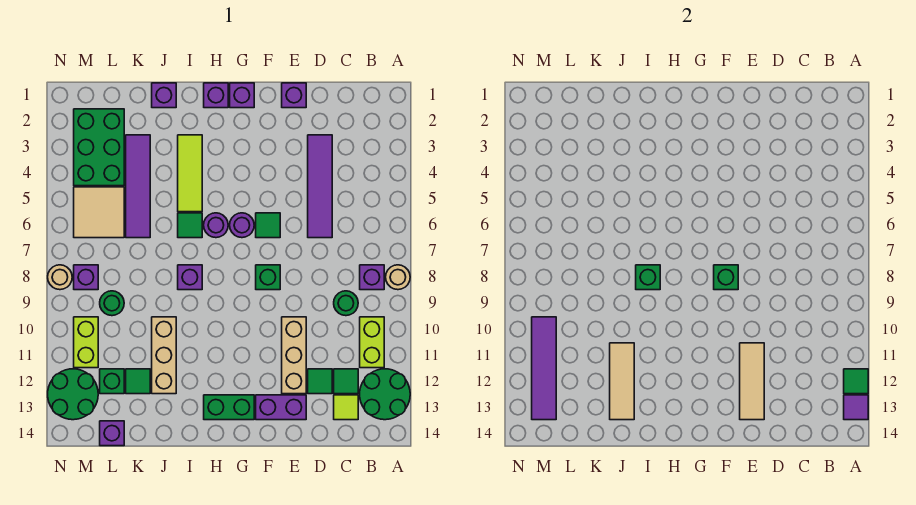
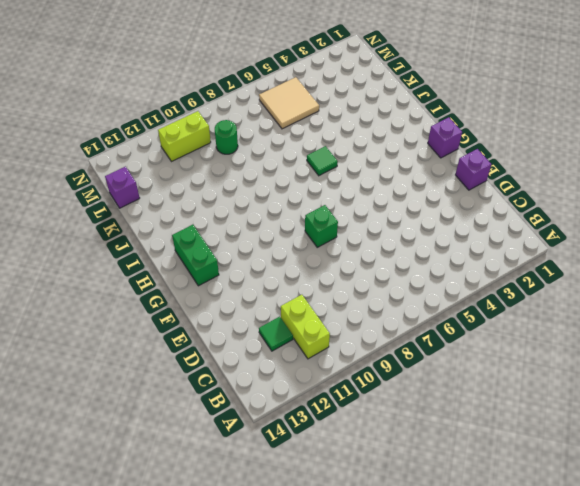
lime 1x2 brick [281,295,330,359] -> lime 1x2 brick turned to [360,317,384,368]
none -> tan 1x1 round brick [386,265,410,290]
none -> green 2x2 round brick [360,369,410,420]
none -> purple 1x1 brick [360,265,384,290]
none -> green 1x1 round brick [334,291,358,316]

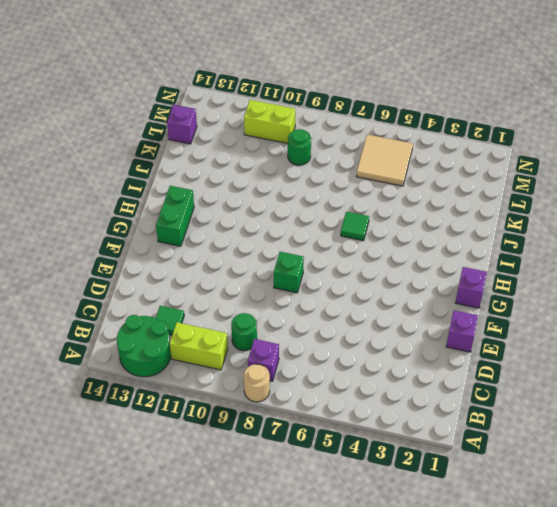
none -> lime 1x1 tile [334,395,358,420]
none -> purple 1x4 tile [308,135,332,238]
none -> green 1x1 tile [308,369,332,394]
none -> tan 1x3 brick [282,317,306,394]

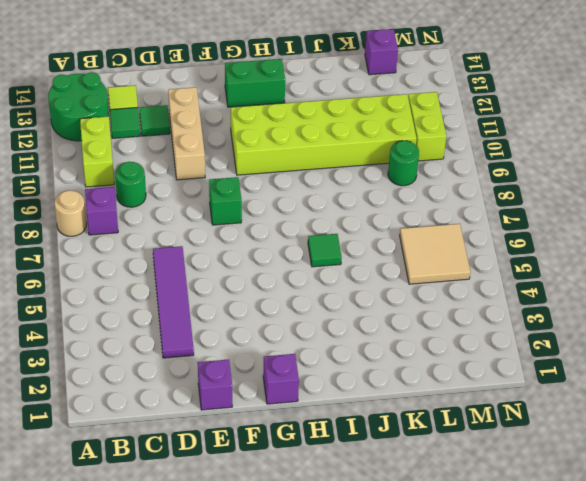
lime 2x6 brick [231,94,417,175] -> tan 1x3 brick [152,317,176,394]
none -> purple 1x2 brick [256,395,306,420]
none -> green 1x1 tile [256,213,280,238]
none -> purple 1x1 round brick [230,213,254,238]
none -> purple 1x1 brick [204,83,228,108]

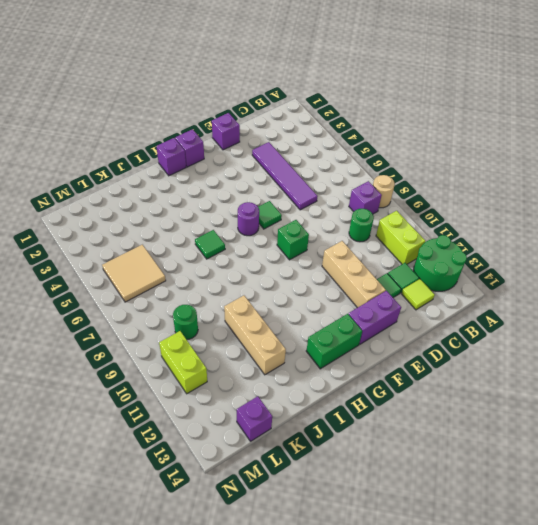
none -> purple 1x1 round brick [204,213,228,238]
none -> lime 1x3 tile [178,135,202,212]
none -> purple 1x1 brick [178,265,202,290]
none -> purple 1x1 brick [152,83,176,108]

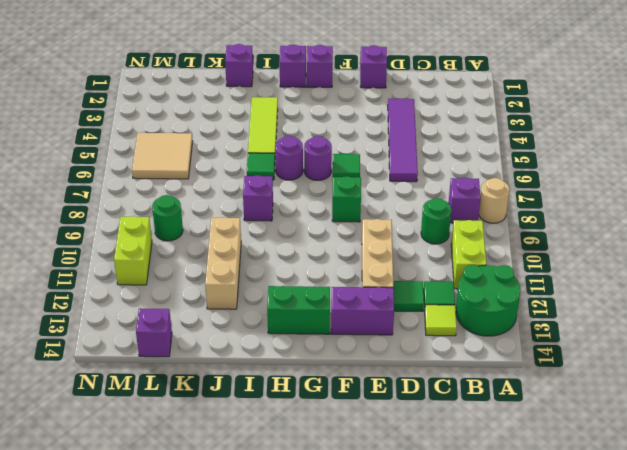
none -> purple 1x4 tile [126,135,150,238]
none -> green 1x1 tile [126,369,150,394]
none -> green 2x3 brick [74,109,124,186]
none -> green 1x1 brick [100,369,124,394]

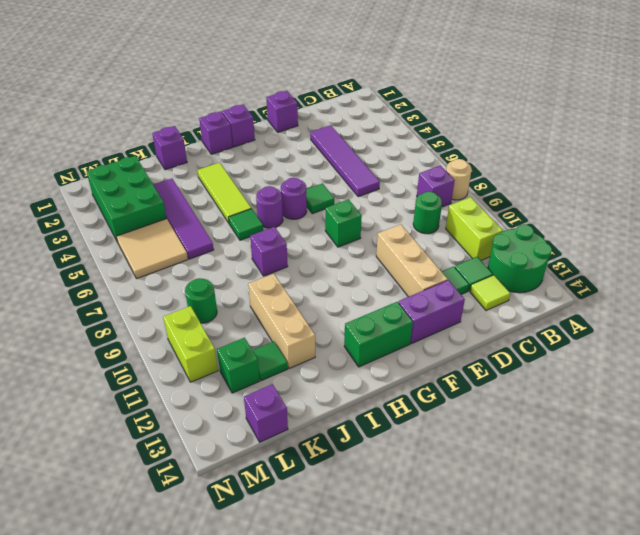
none -> purple 1x1 brick [74,265,98,290]
none -> green 2x2 round brick [48,369,98,420]
none -> tan 1x1 round brick [48,265,72,290]
none -> green 1x1 tile [844,369,868,394]

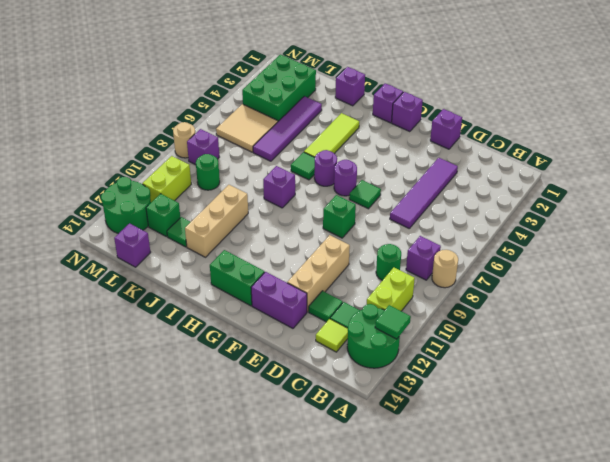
none -> purple 1x1 tile [844,395,868,420]
none -> tan 1x3 tile [740,343,764,420]
none -> green 1x1 brick [714,265,738,290]
none -> green 1x1 brick [636,265,660,290]

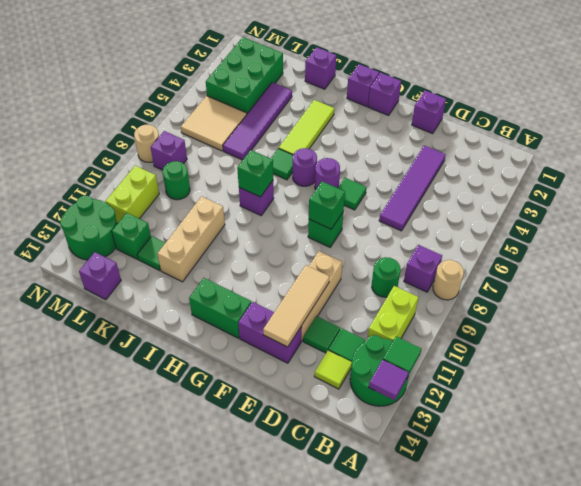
none -> tan 1x3 tile [610,343,634,420]
none -> purple 1x4 tile [532,317,556,420]

